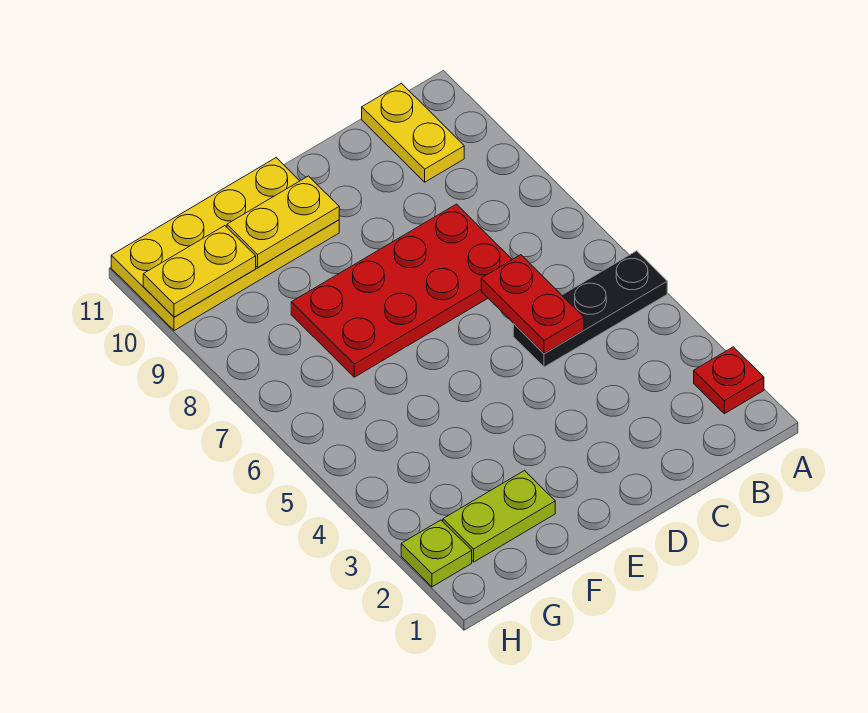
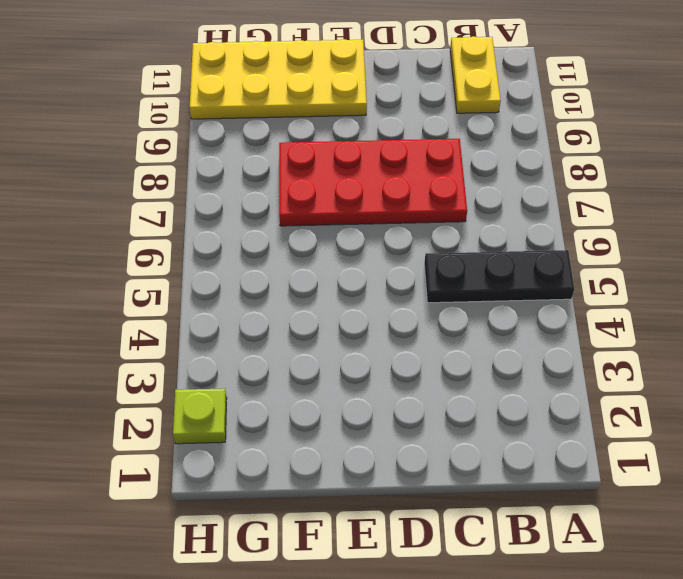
none -> red 1x1 plate [694,347,764,414]
none -> lime 1x2 plate [443,471,555,562]

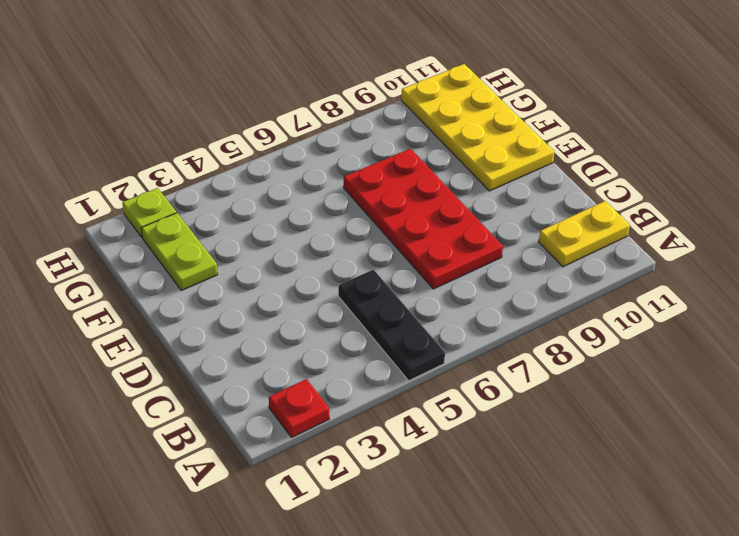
none -> red 1x2 plate [481,255,584,354]
none -> yellow 1x2 plate [227,176,339,267]

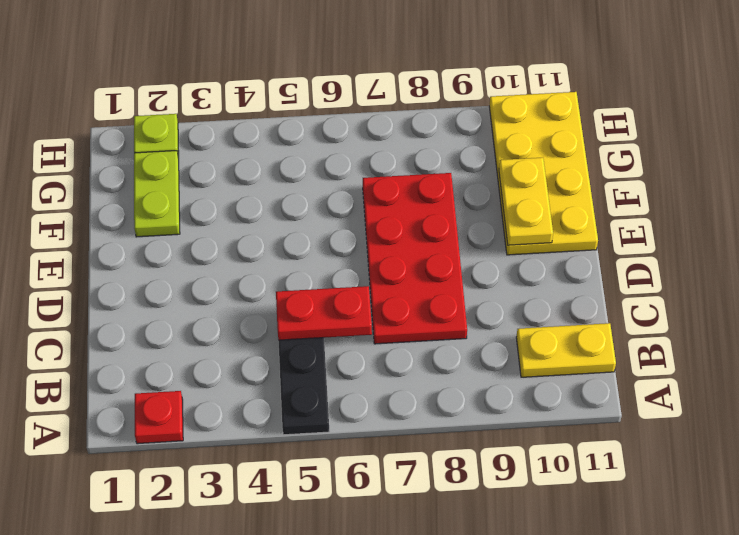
none -> yellow 1x2 plate [143,226,256,317]

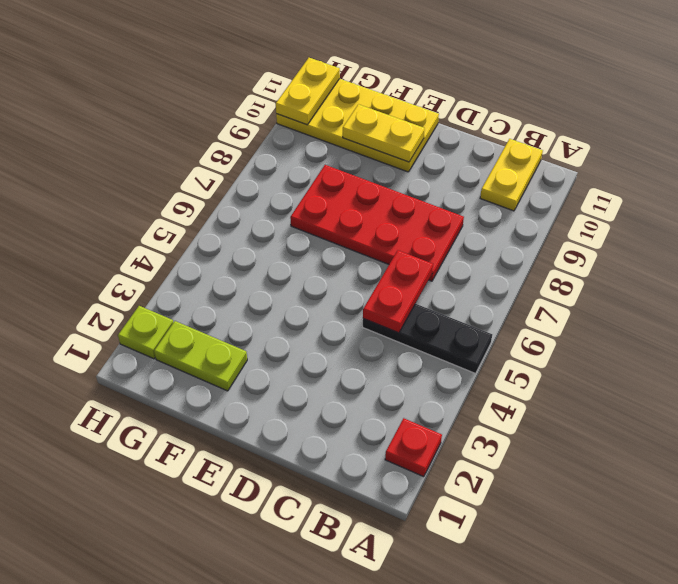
yellow 1x2 plate [276,58,340,125] -> yellow 1x2 plate turned to [143,226,256,317]

